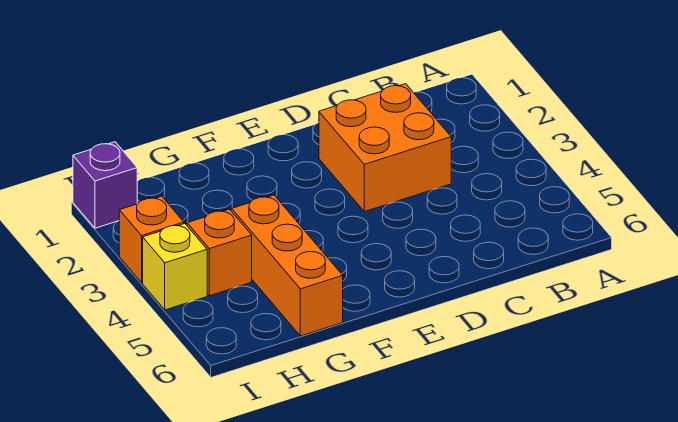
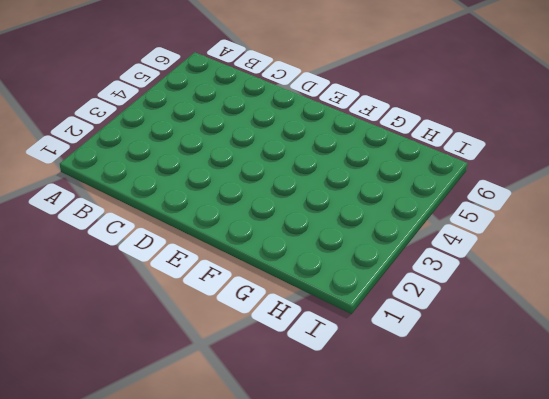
none -> orange 2x2 brick [319,84,451,212]
none -> orange 1x3 brick [232,195,343,336]

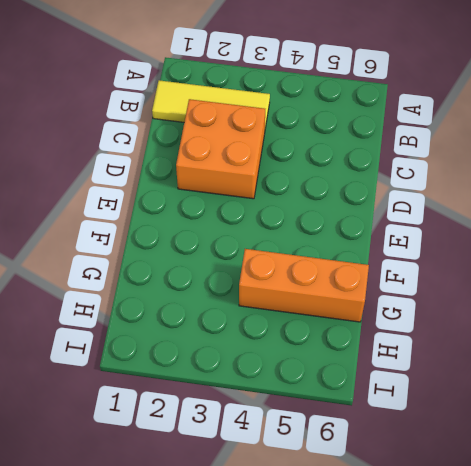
yellow 1x3 tile [152,80,270,128] -> none
none -> orange 1x1 brick [187,209,252,296]
none -> purple 1x1 brick [73,142,137,228]

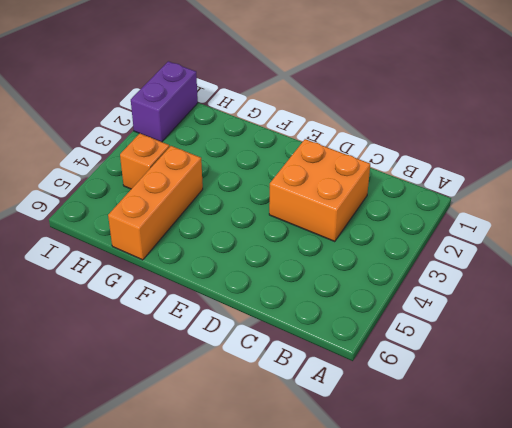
purple 1x2 brick [131,61,198,142] -> purple 1x1 brick [73,142,137,228]
none -> orange 1x1 brick [119,196,184,283]
none -> yellow 1x1 brick [143,224,207,310]

